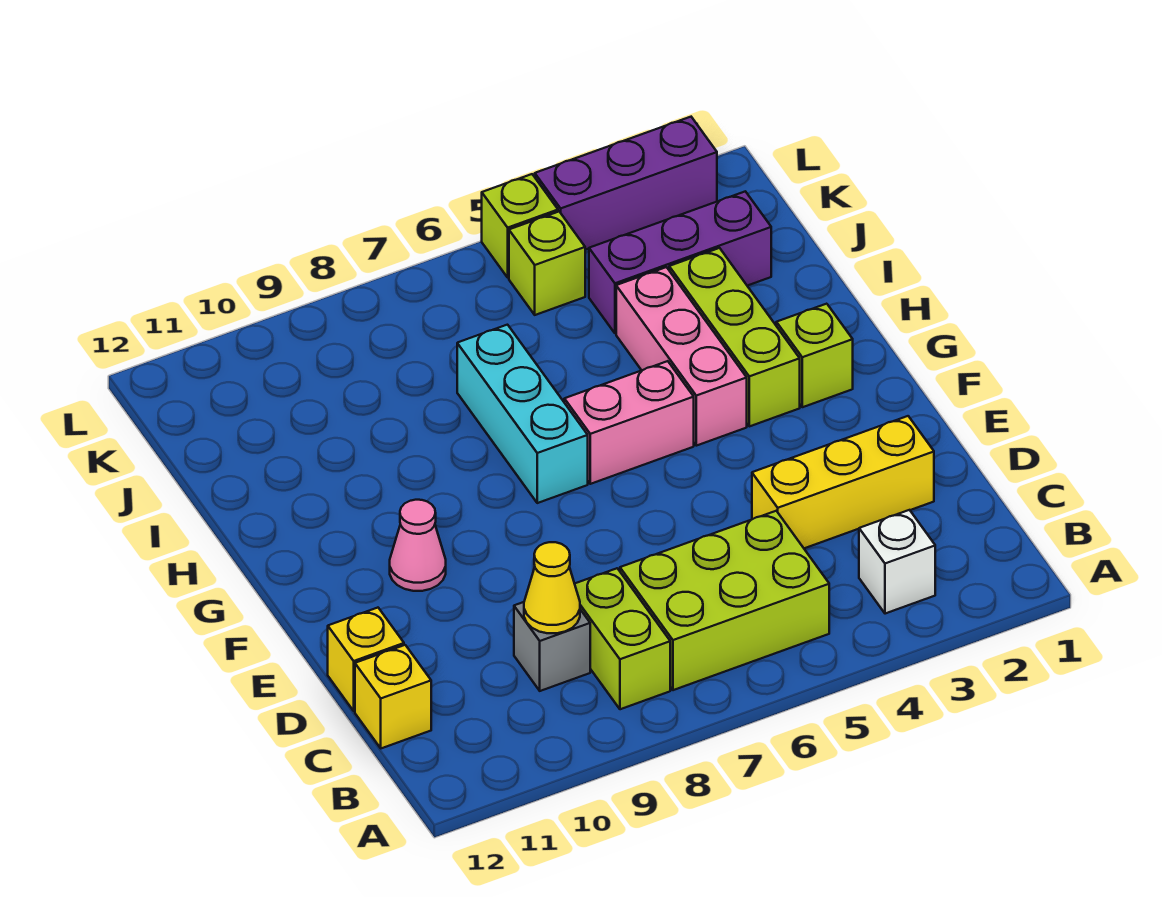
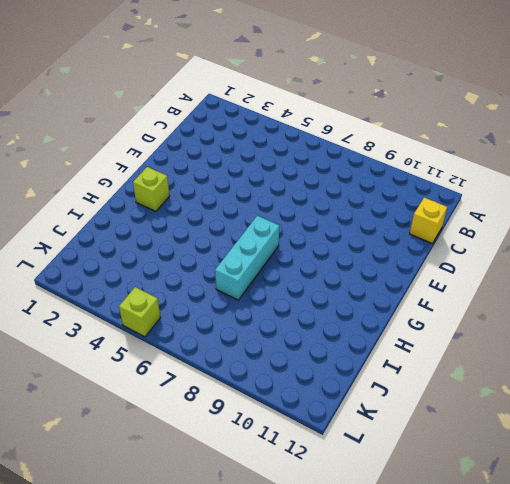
none -> white 1x1 brick [859,510,935,614]
none -> lime 2x3 brick [620,511,829,690]
none -> lime 1x2 brick [575,568,670,709]

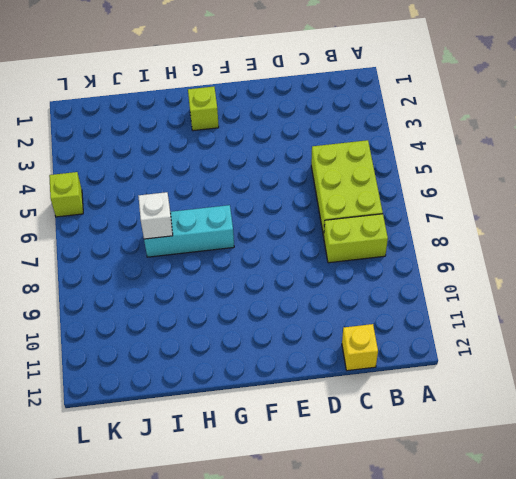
white 1x1 brick [138,192,173,239] -> white 1x1 brick moved to [859,510,935,614]
none -> grey 1x1 brick [514,602,590,691]
none -> yellow 1x3 brick [752,416,934,548]
none -> yellow 1x1 brick [328,608,404,711]

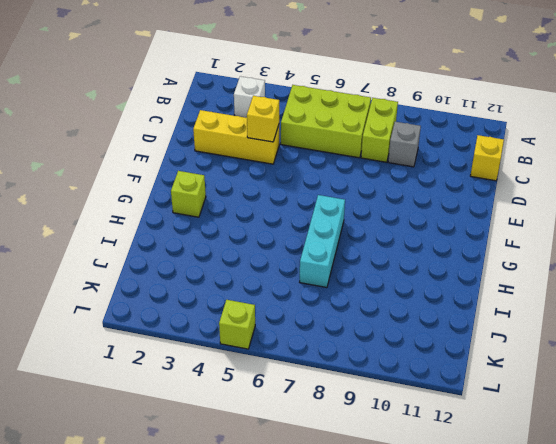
yellow 1x1 brick [247,96,279,142] -> yellow 1x1 brick moved to [328,608,404,711]
none -> pink 1x1 cone [390,500,446,591]
none -> lime 1x3 brick [669,248,800,426]
none -> pink 1x3 brick [616,267,747,446]

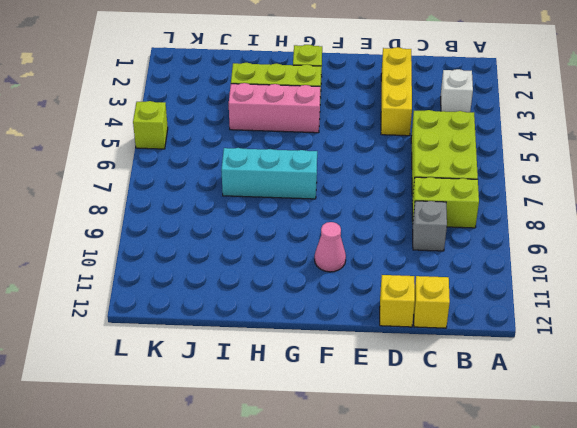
none -> pink 1x2 brick [564,361,694,484]
none -> purple 1x3 brick [589,191,771,333]
none -> lime 1x1 brick [509,212,585,315]

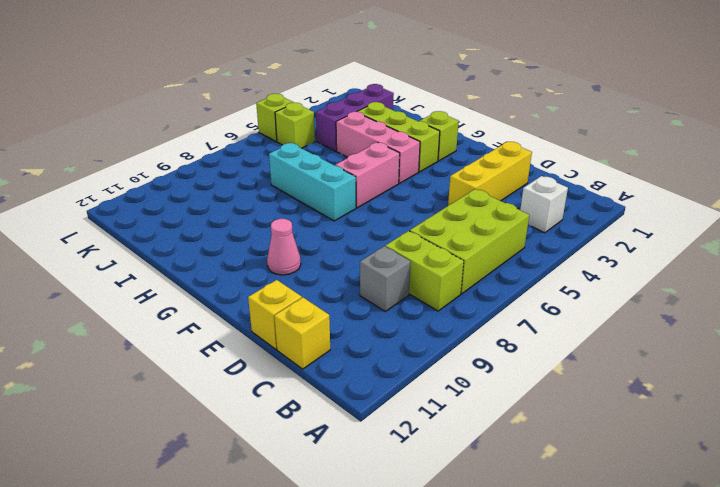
none -> purple 1x3 brick [535,117,717,250]
none -> yellow 1x1 cone [524,542,580,633]

